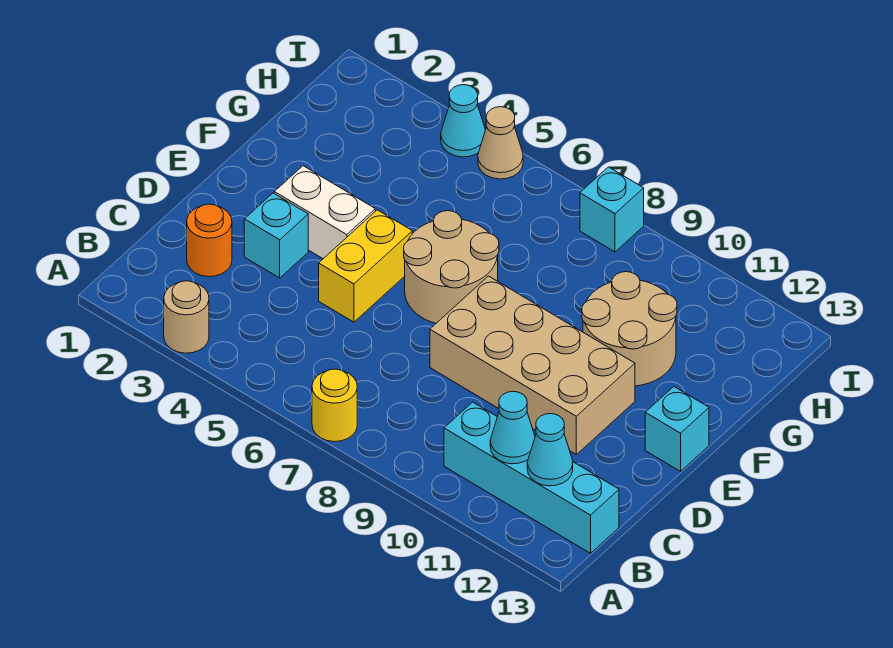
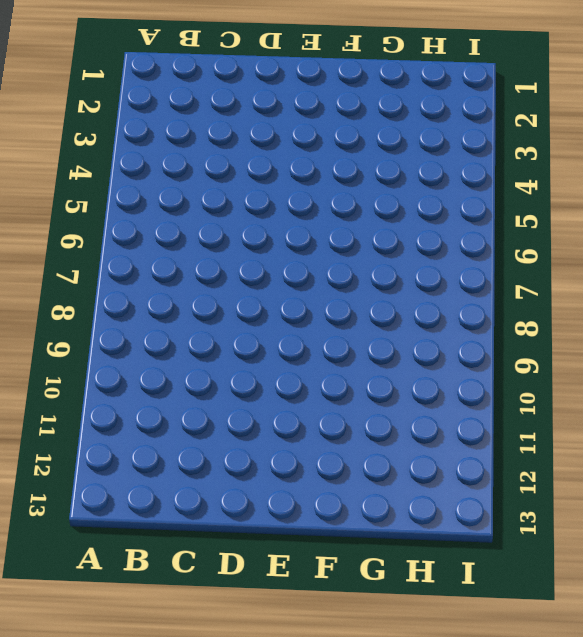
none -> tan 1x1 round brick [164,281,209,353]
none -> yellow 1x1 round brick [312,369,357,442]
none -> cyan 1x4 brick [444,402,619,553]

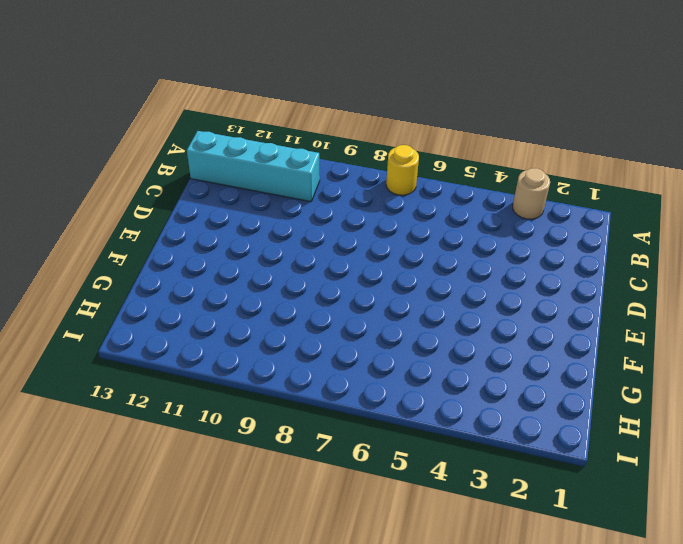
none -> orange 1x1 round brick [187,204,232,277]
none -> cyan 1x1 brick [244,193,308,278]
none -> yellow 1x2 brick [319,210,412,322]

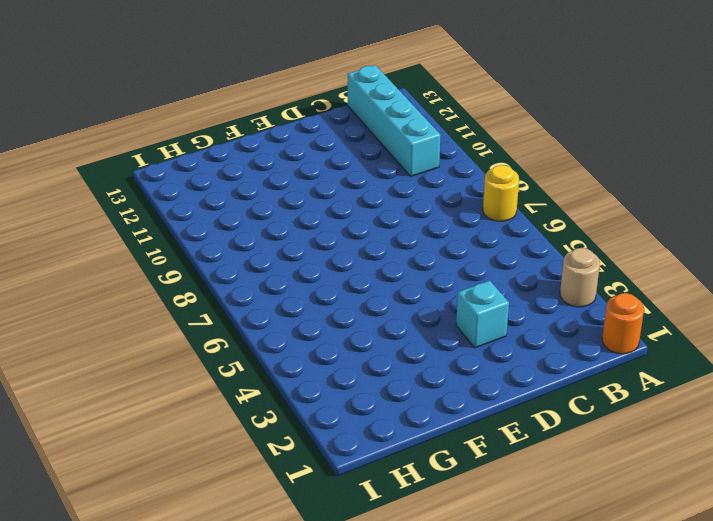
orange 1x1 round brick [602,293,644,354] -> orange 1x1 round brick moved to [187,204,232,277]
none -> yellow 1x2 brick [319,210,412,322]
none -> tan 2x4 brick [430,276,635,454]
none -> white 1x2 brick [274,166,375,259]

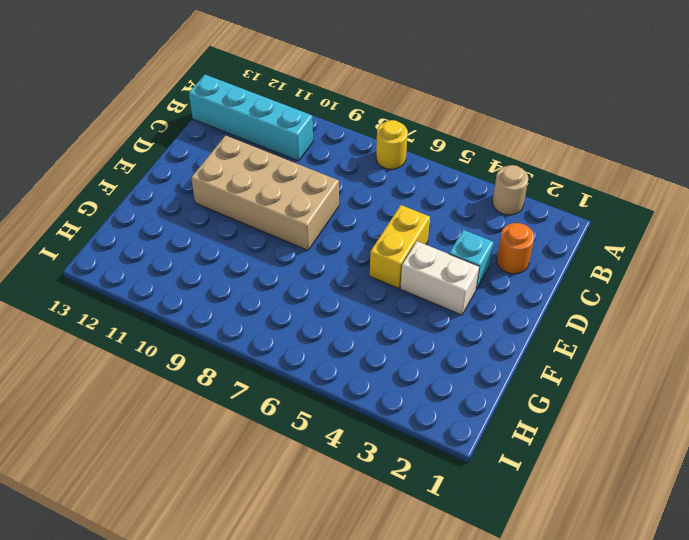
none -> tan 2x2 round brick [404,211,499,323]
none -> cyan 1x1 brick [645,387,709,471]
none -> tan 2x2 round brick [582,272,677,386]

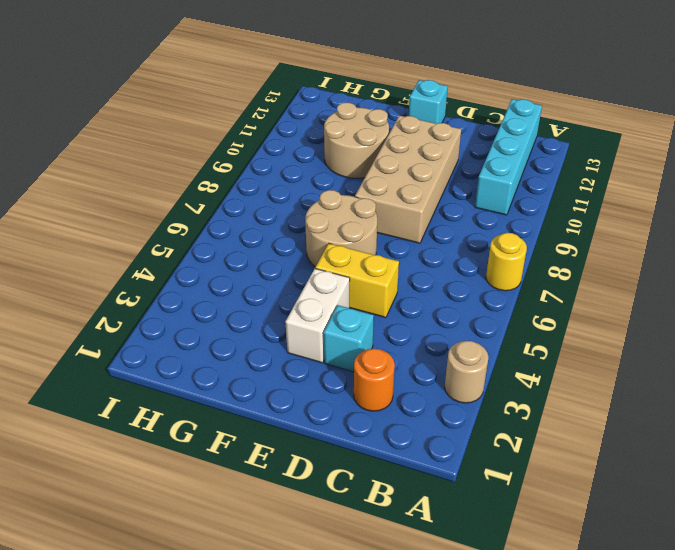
none -> cyan 1x1 cone [441,85,485,157]
none -> tan 1x1 cone [478,107,523,179]
none -> cyan 1x1 brick [580,167,644,252]

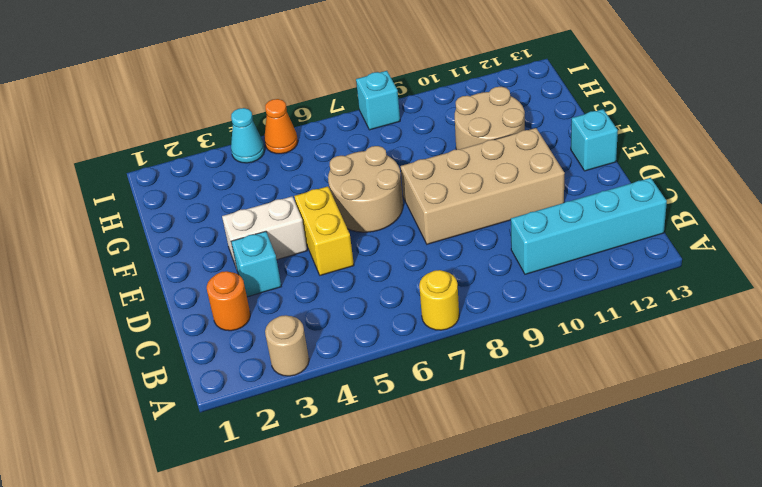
orange 1x1 cone [264,99,298,154] -> tan 1x1 cone [478,107,523,179]
none -> cyan 1x1 cone [490,391,535,464]
none -> cyan 1x1 cone [527,414,573,486]

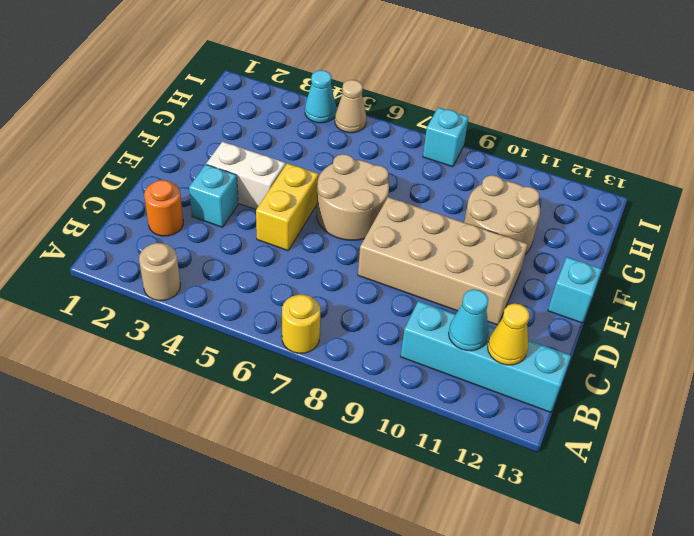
yellow 1x1 cone [488,304,529,365] -> cyan 1x1 cone [527,414,573,486]

